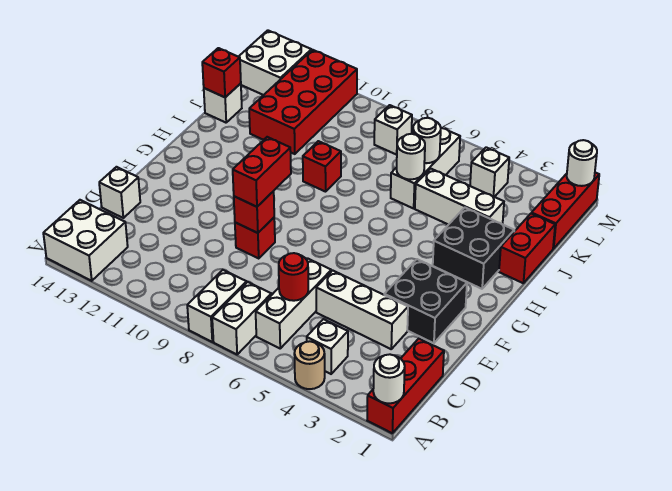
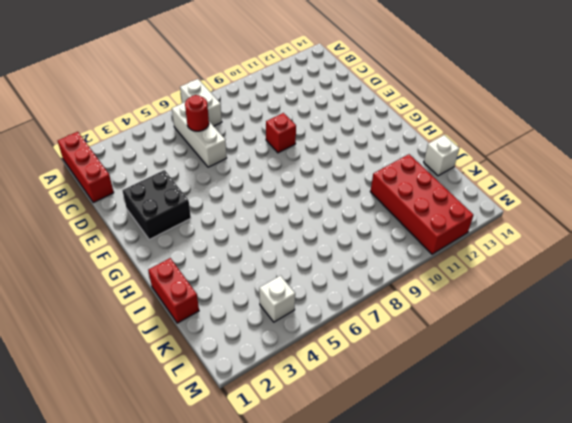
none -> tan 1x1 round brick [294,341,325,389]
none -> white 1x2 brick [187,270,246,342]
none -> white 2x2 brick [43,200,128,281]
none -> white 1x1 brick [307,319,348,374]

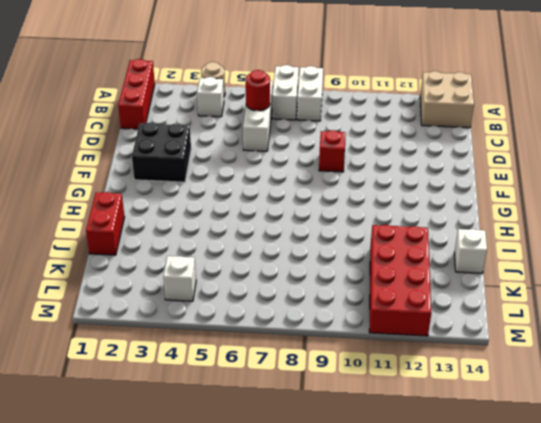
tan 2x2 brick [420,71,474,128] -> white 2x2 brick [43,200,128,281]
none -> white 1x3 brick [316,270,408,349]
none -> white 1x1 brick [99,167,140,218]
none -> black 2x2 brick [433,208,514,289]
none -> red 1x1 brick [303,141,341,192]

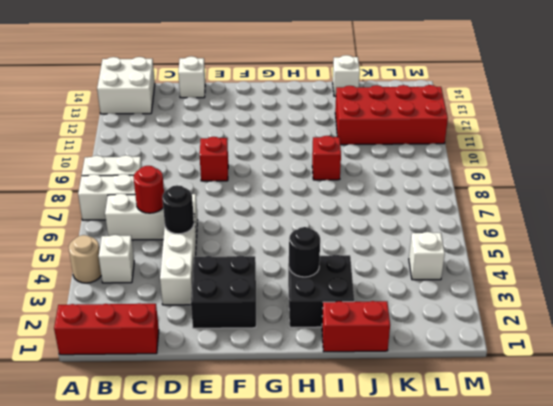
black 1x1 round brick [162,185,194,234] -> none
black 1x1 round brick [289,227,320,277] -> none
none -> white 1x3 brick [415,169,504,225]
none -> white 1x3 brick [391,128,460,208]
none -> red 1x3 brick [532,173,599,249]
none -> white 1x1 brick [374,105,412,155]

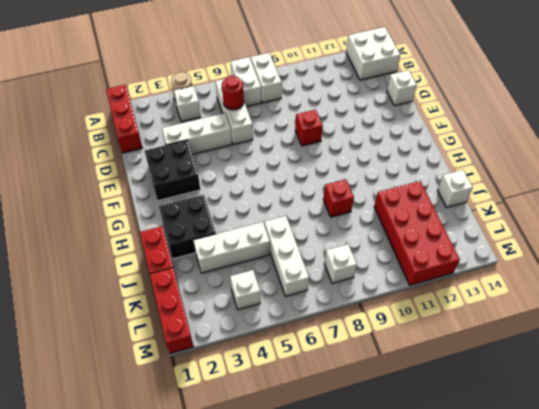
none -> white 2x2 brick [239,30,311,95]
none -> white 1x1 round brick [373,354,405,403]
none -> red 1x1 brick [234,191,274,233]
none -> white 1x1 round brick [397,134,425,179]

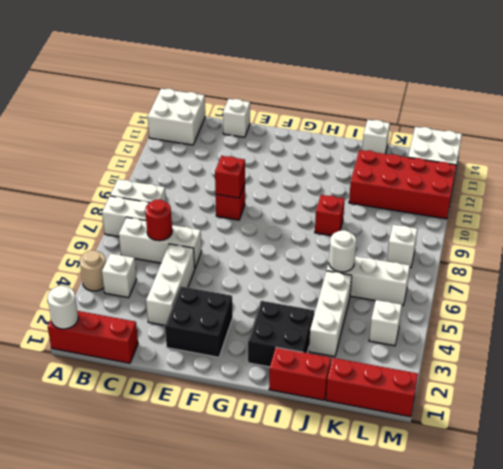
none -> red 1x1 brick [202,48,241,97]
none -> white 1x1 round brick [413,118,441,163]
none -> white 1x1 round brick [567,140,597,186]
none -> red 1x2 brick [233,137,291,207]

